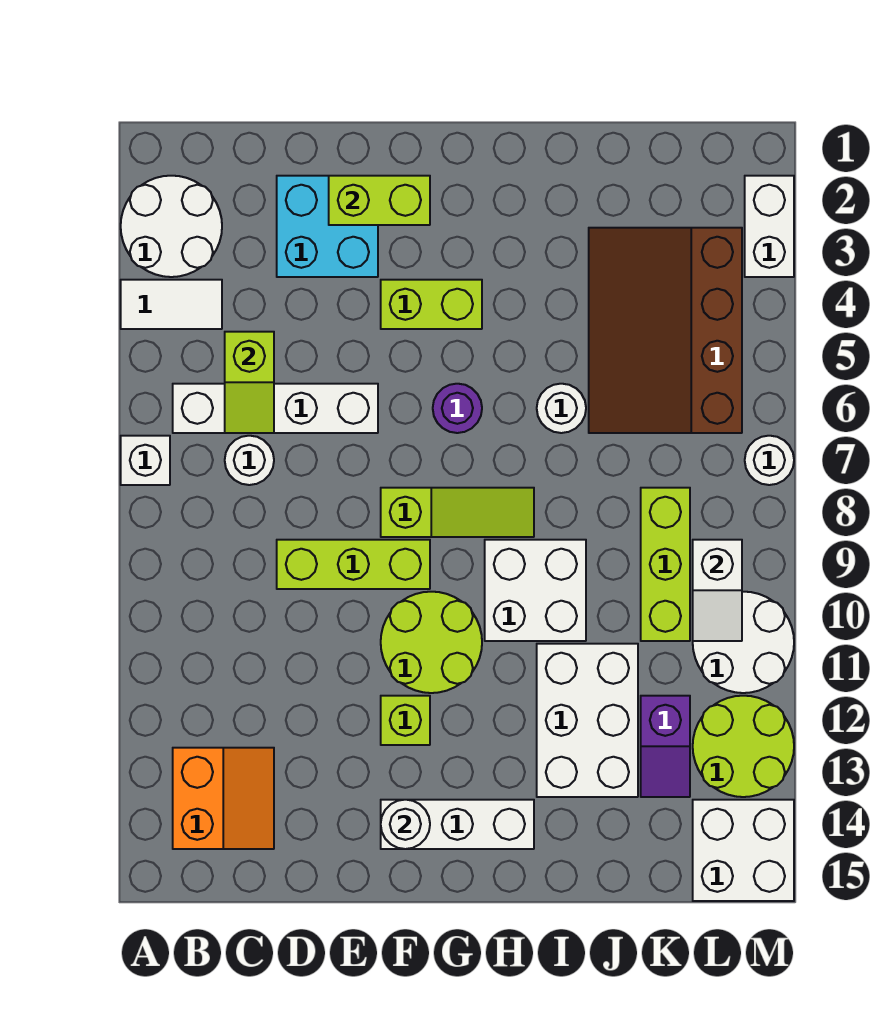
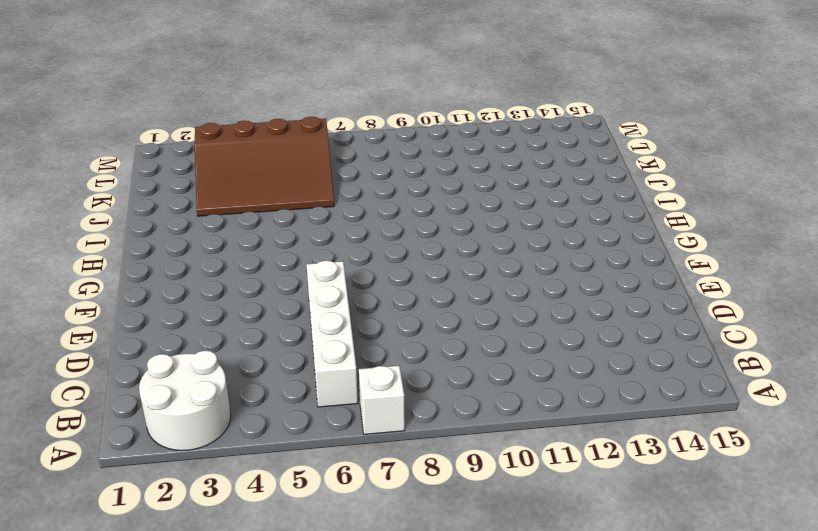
none -> white 1x2 tile [121,280,222,329]
none -> orange 2x2 slope [173,748,274,849]
none -> white 1x1 round brick [225,436,274,485]

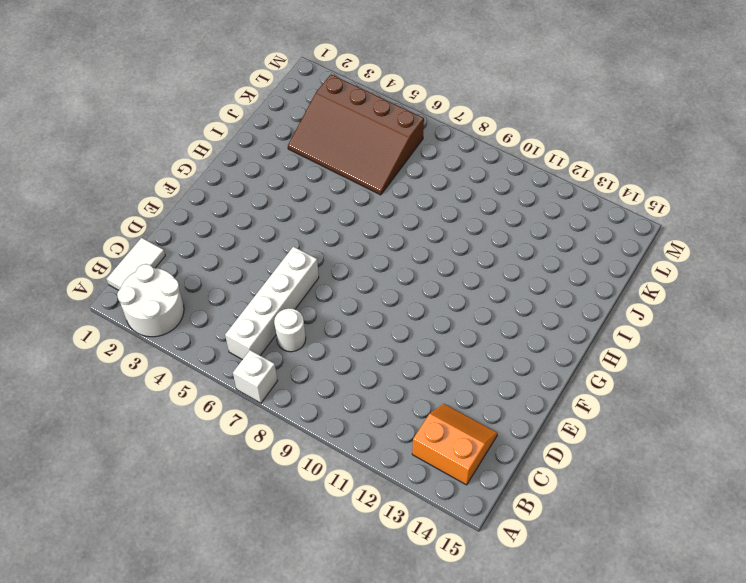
white 1x2 tile [107,238,165,290] -> white 1x2 tile moved to [121,280,222,329]
none -> cyan 2x2 brick [277,176,378,277]
none -> lime 1x3 brick [277,540,430,589]
none -> lime 1x2 brick [381,280,482,329]

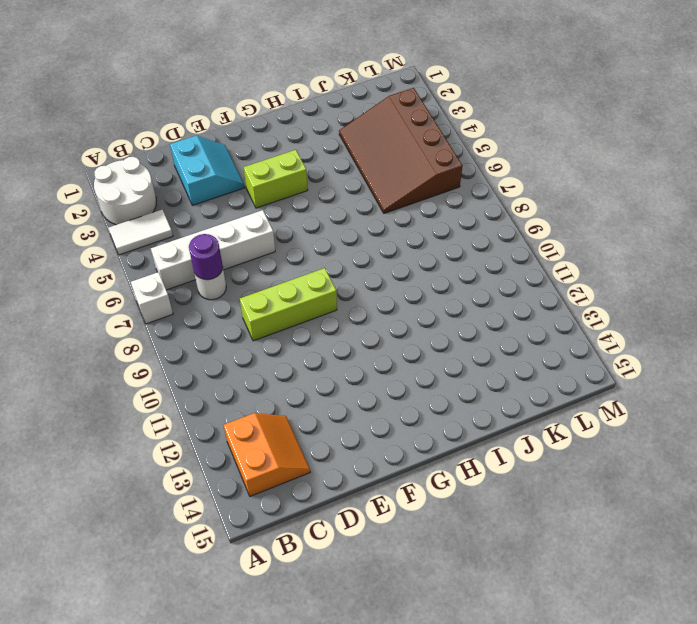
purple 1x1 round brick [189,234,223,280] -> purple 1x1 round brick moved to [433,384,482,433]
cyan 2x2 slope [170,136,245,205] -> cyan 2x2 brick [277,176,378,277]
none -> lime 1x3 slope [381,488,534,537]
none -> lime 2x2 round brick [381,592,482,693]
none -> lime 1x1 brick [381,696,430,745]

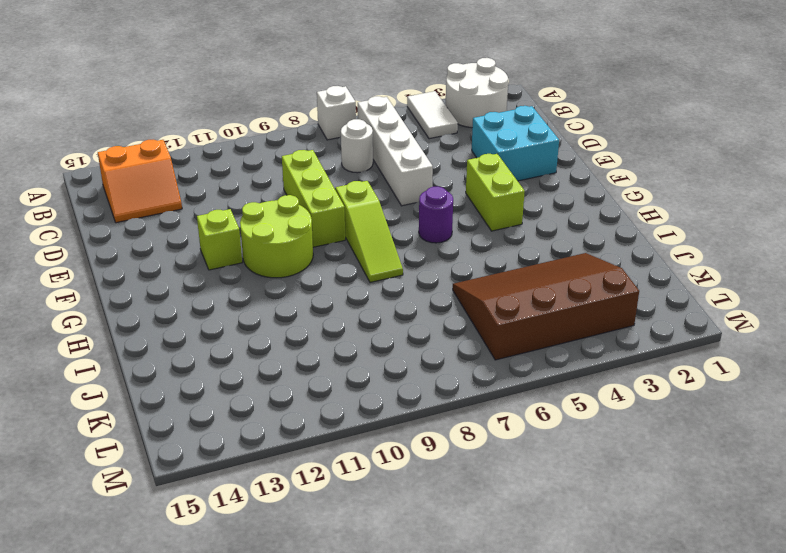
none -> white 1x3 brick [381,800,534,849]
none -> white 2x2 brick [485,540,586,641]
none -> white 1x1 round brick [537,384,586,433]

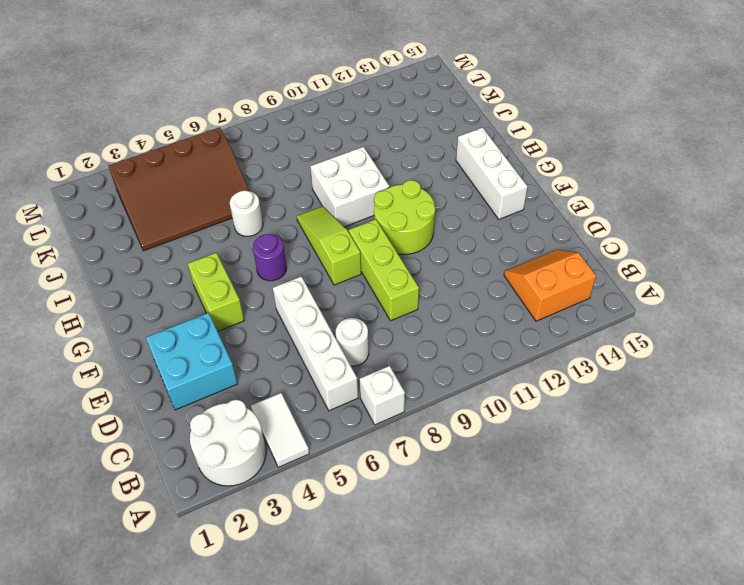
none -> lime 1x1 brick [381,696,430,745]
none -> white 2x3 brick [537,644,638,797]
none -> lime 1x3 brick [641,488,690,641]

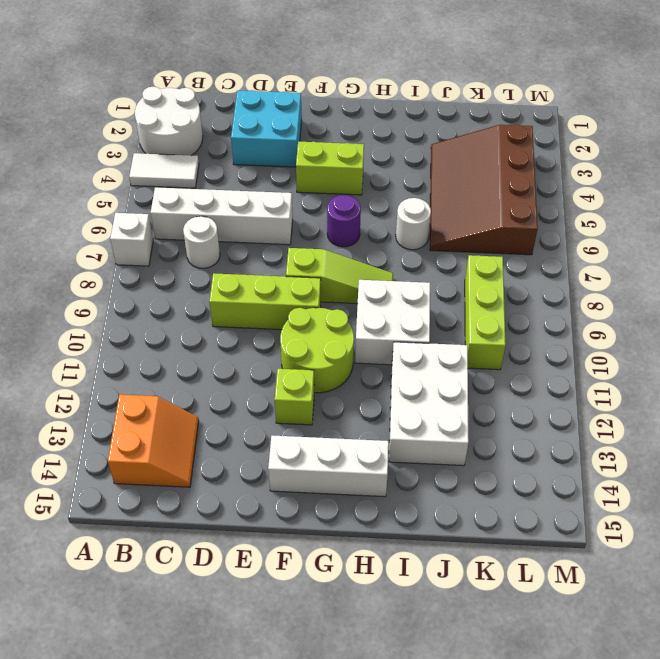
none -> purple 1x2 slope [641,696,690,797]
none -> white 2x2 round brick [693,592,794,693]
none -> lime 2x2 round brick [693,696,794,797]

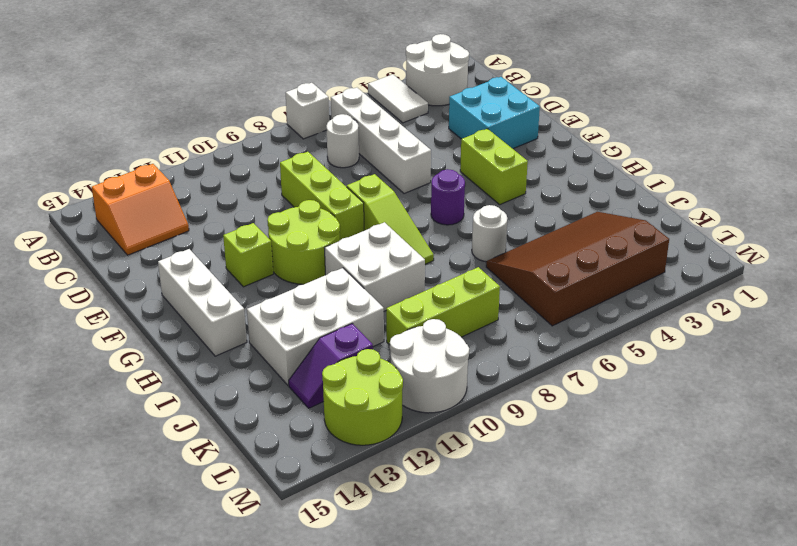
none -> white 2x2 brick [693,800,794,901]
none -> white 1x2 brick [745,176,794,277]
none -> white 1x1 round brick [745,436,794,485]

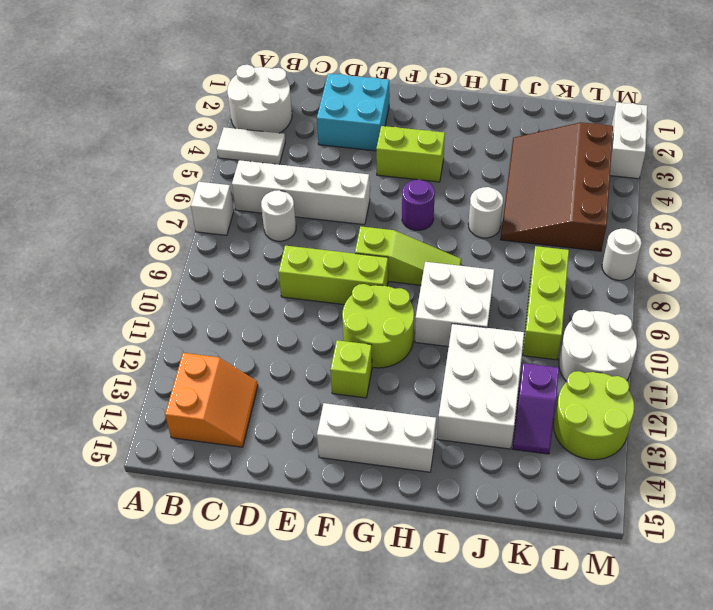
none -> white 2x2 brick [693,800,794,901]
none -> lime 1x2 slope [225,332,274,433]
none -> lime 1x2 brick [329,176,430,225]

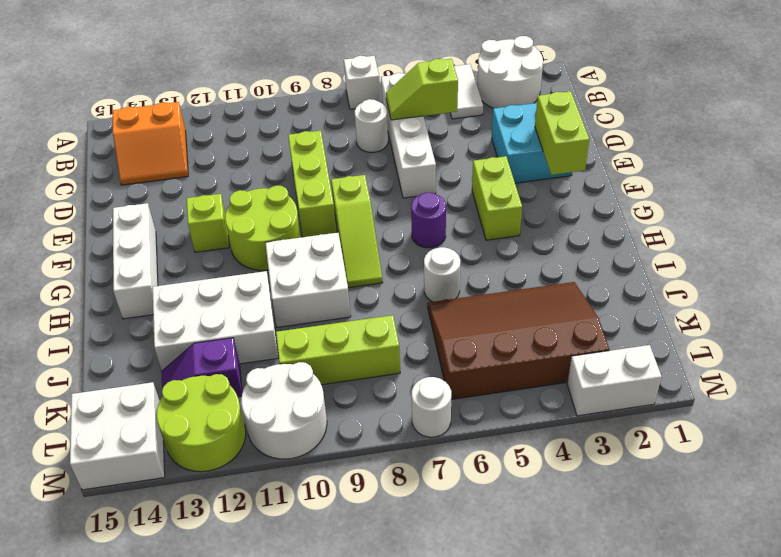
none -> white 1x1 round brick [381,800,430,849]
none -> white 1x2 slope [693,540,742,641]

